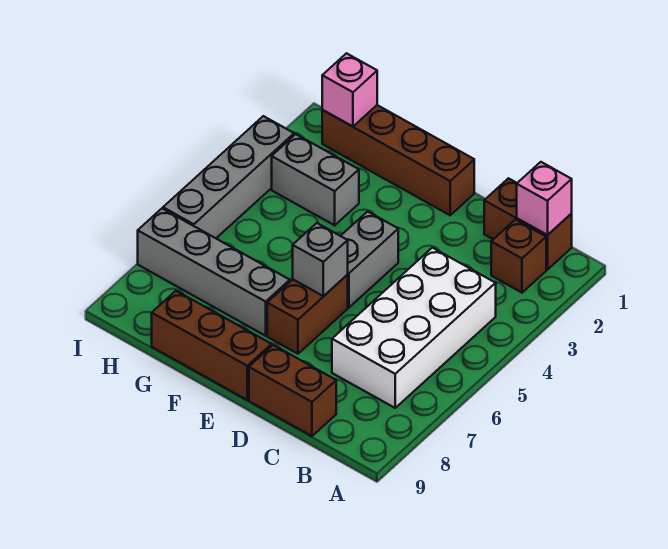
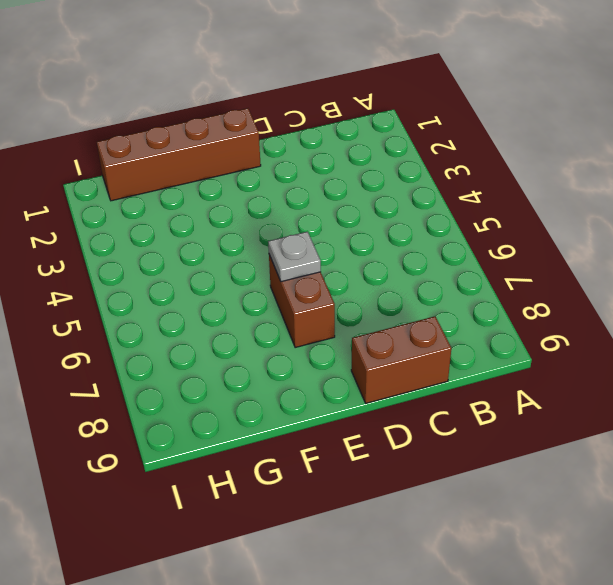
grey 1x1 plate [268,232,321,282] -> grey 1x1 brick [293,223,348,296]
none -> brown 1x2 brick [484,178,572,270]
none -> brown 1x1 brick [491,220,546,293]
none -> white 2x4 brick [332,248,496,408]

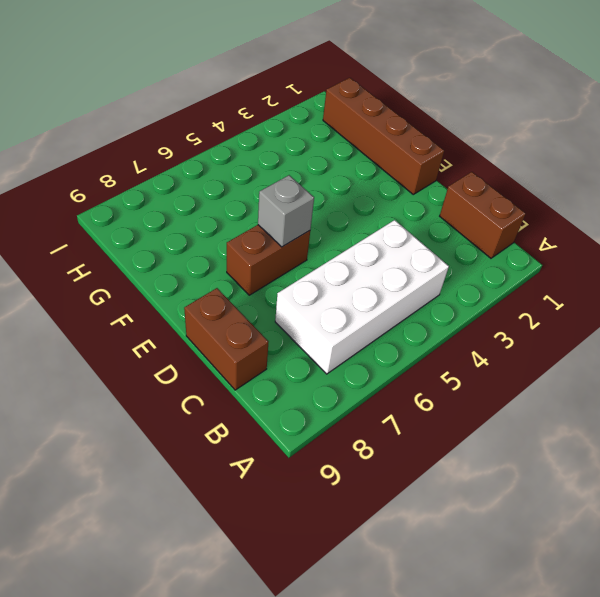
none -> brown 1x1 brick [491,220,546,293]
none -> grey 1x2 brick [341,212,398,308]
none -> brown 1x3 brick [152,291,272,400]

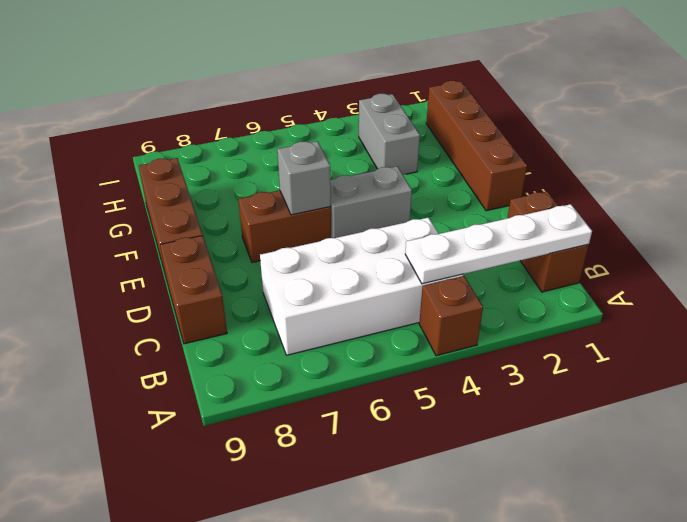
brown 1x1 brick [419,276,483,356] -> brown 1x1 brick moved to [491,220,546,293]
white 1x4 plate [405,204,592,284] -> pink 1x1 brick [517,162,572,235]
none -> grey 1x4 brick [138,209,290,336]
none -> grey 1x4 brick [163,116,294,238]
none -> pink 1x1 brick [322,53,377,127]

